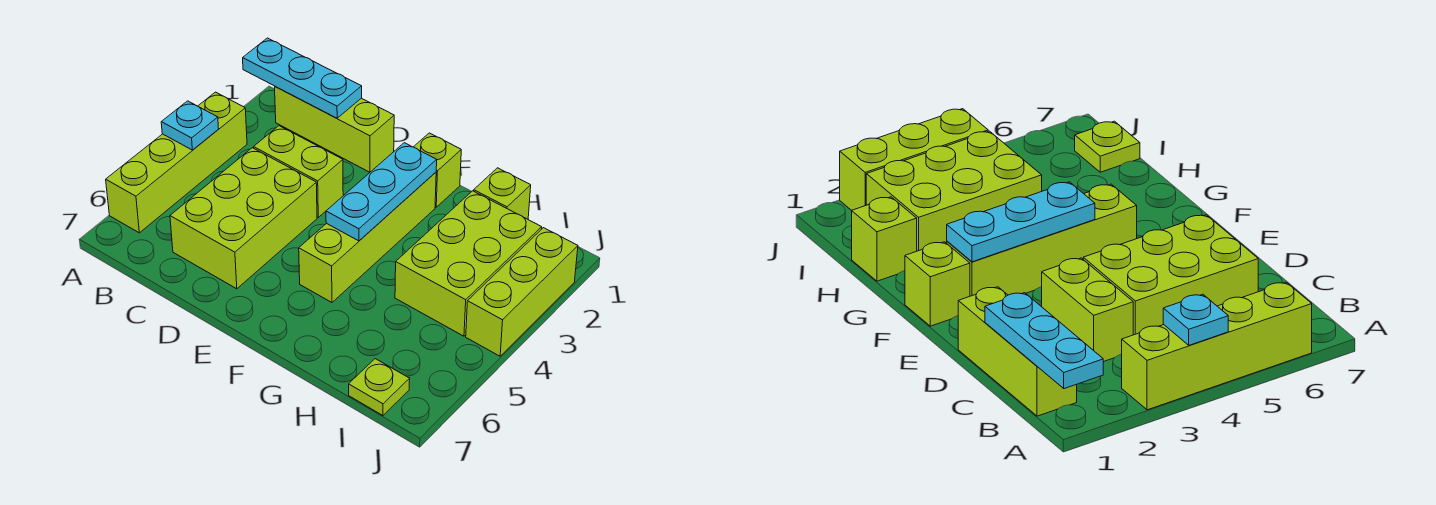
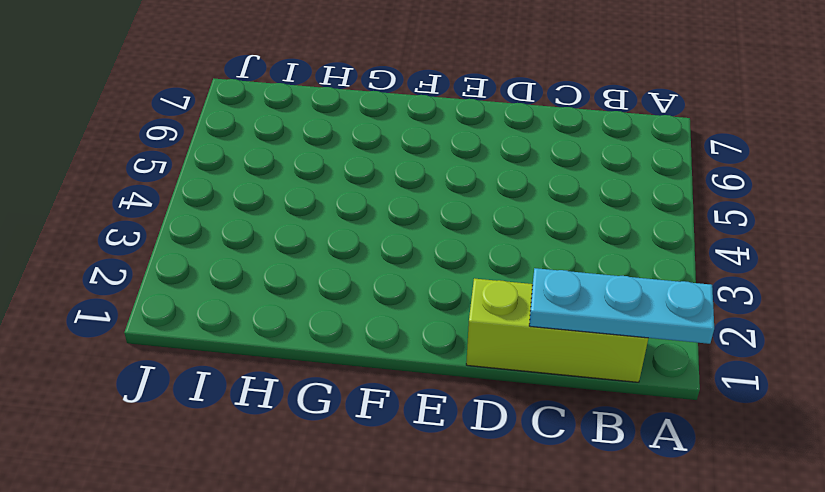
none -> lime 1x4 brick [106,92,247,233]
none -> lime 1x2 brick [254,126,343,217]
none -> lime 2x3 brick [170,148,317,289]

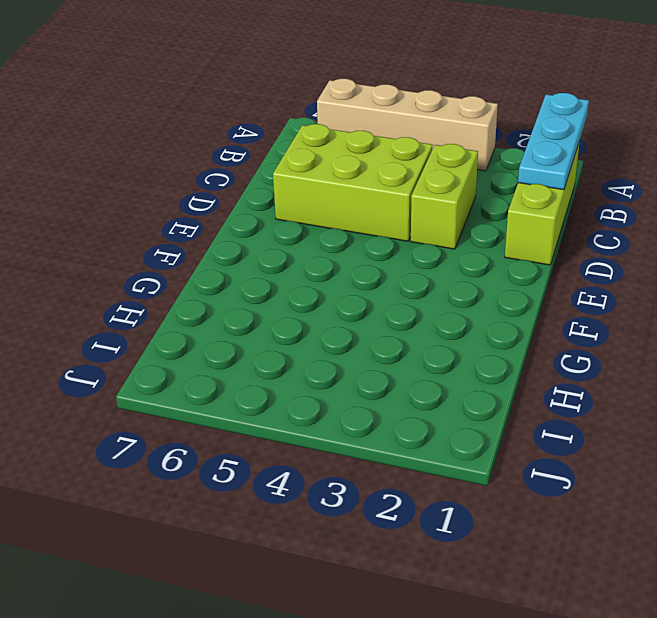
tan 1x4 brick [317,79,498,171] -> lime 1x4 brick [106,92,247,233]
none -> lime 1x1 brick [414,133,461,207]
none -> lime 1x4 brick [299,172,436,302]
none -> lime 1x1 brick [474,168,531,219]

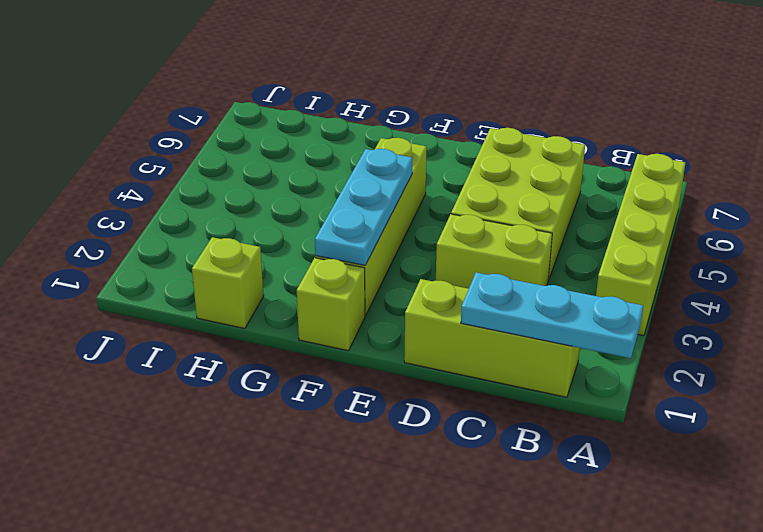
none -> lime 2x3 brick [395,191,542,336]
none -> lime 1x1 plate [349,359,410,415]
none -> lime 1x3 brick [466,228,578,356]

